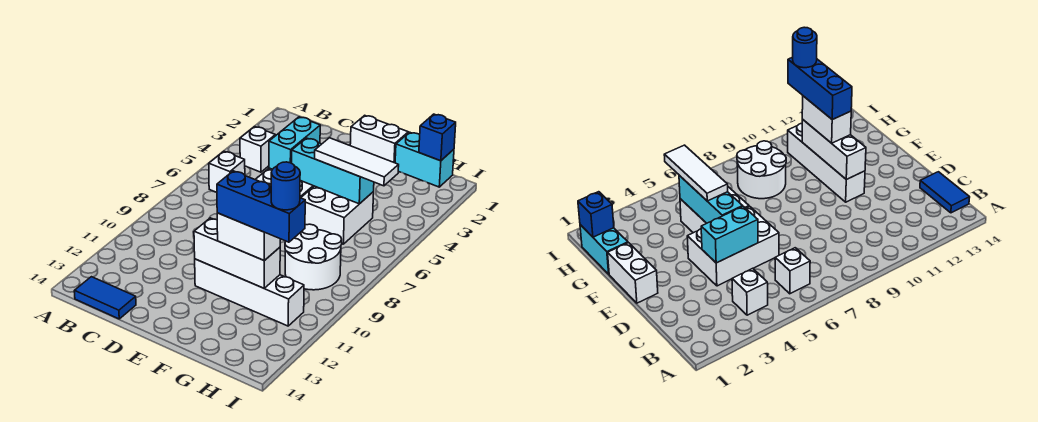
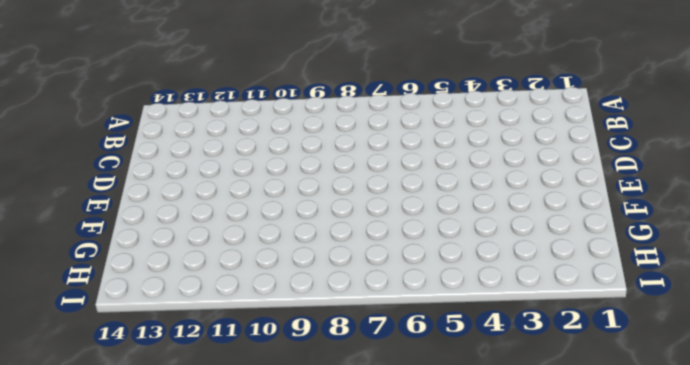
none -> white 1x1 brick [240,127,275,172]
none -> white 1x1 brick [209,151,245,193]
none -> blue 1x2 tile [74,277,136,319]

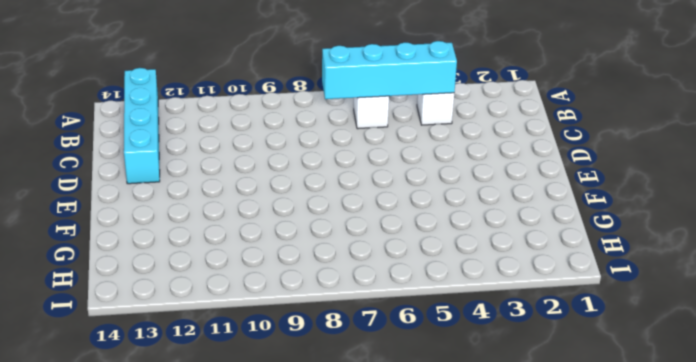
cyan 1x4 brick [124,68,160,184] -> none
cyan 1x4 brick [322,41,457,99] -> none
none -> blue 1x2 tile [74,277,136,319]
none -> white 2x3 brick [687,206,779,286]
none -> white 1x2 brick [350,115,408,163]

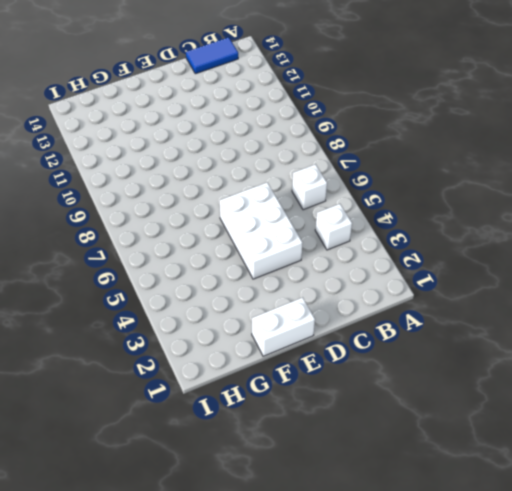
none -> white 1x4 brick [195,259,304,326]
none -> white 2x2 brick [301,186,374,244]
none -> cyan 1x2 brick [395,132,454,187]

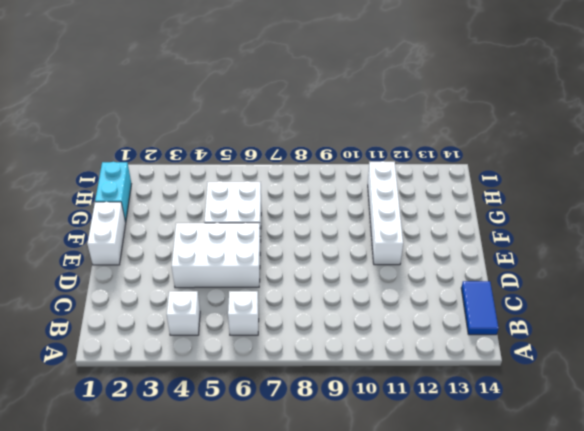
none -> white 2x2 round brick [285,224,342,290]
none -> cyan 1x2 brick [269,117,320,169]
none -> cyan 1x3 brick [292,138,374,204]

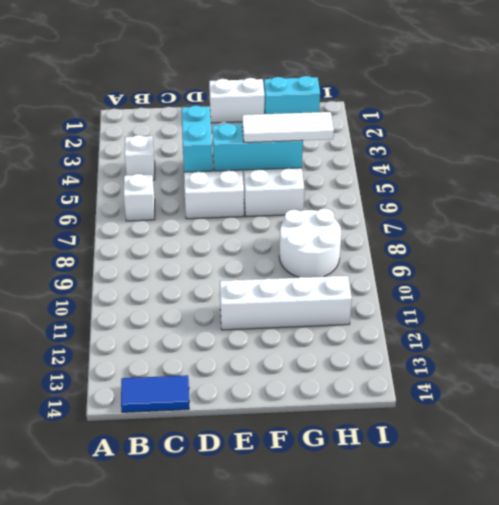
none -> white 1x3 brick [194,218,280,288]
none -> blue 1x1 brick [419,114,456,161]
none -> white 1x2 brick [217,213,280,261]

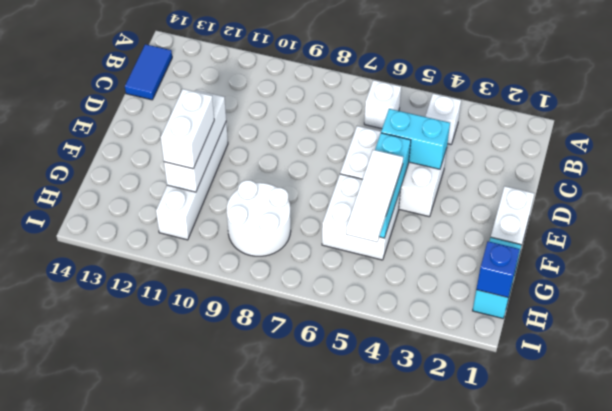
none -> blue 1x3 brick [217,171,305,242]
none -> blue 1x1 round brick [271,162,300,210]

